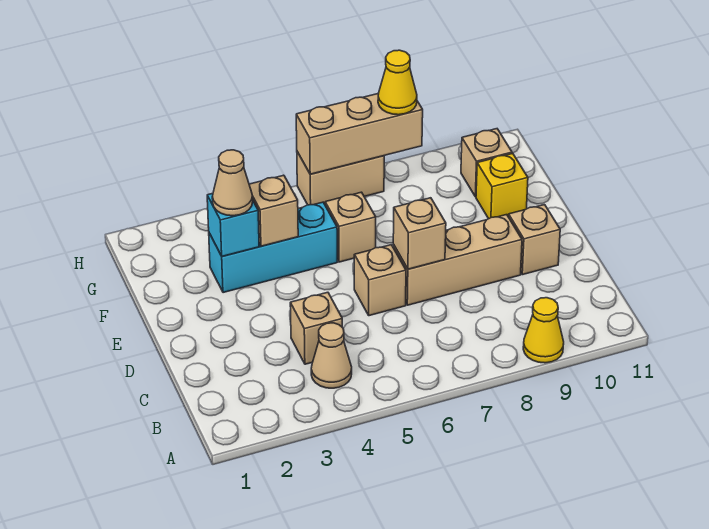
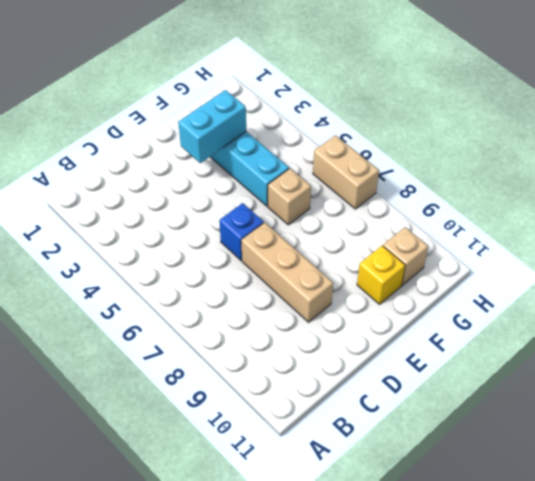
blue 1x1 brick [219,203,264,261] -> tan 1x1 brick [354,245,406,316]
cyan 1x2 brick [178,90,246,163] -> cyan 1x1 brick [207,193,259,256]
none -> yellow 1x1 cone [523,298,564,363]
none -> tan 1x1 cone [311,323,352,388]
none -> tan 1x1 brick [290,292,342,364]

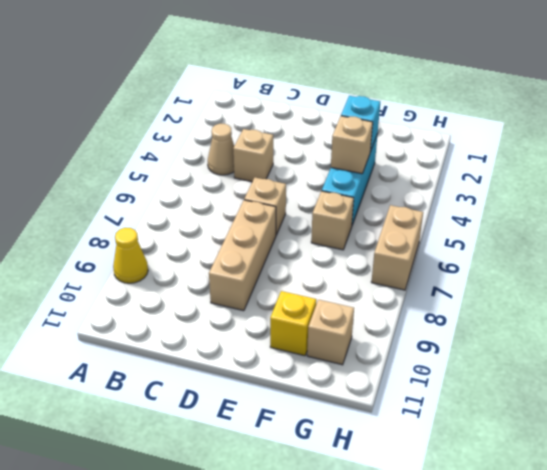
none -> tan 1x1 brick [509,205,560,275]
none -> tan 1x1 brick [393,198,446,269]
none -> tan 1x3 brick [296,93,423,174]

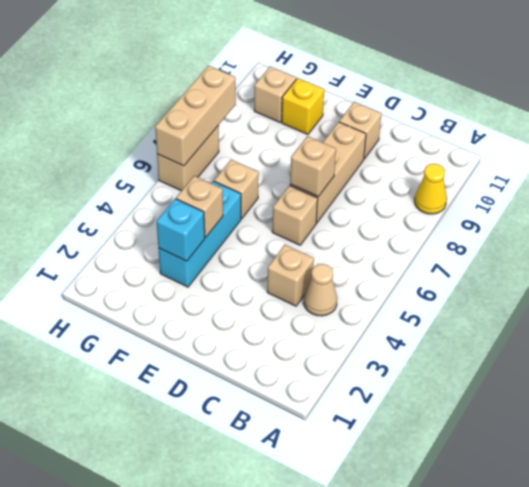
none -> tan 1x1 cone [212,150,253,216]
none -> yellow 1x1 cone [378,50,417,115]

